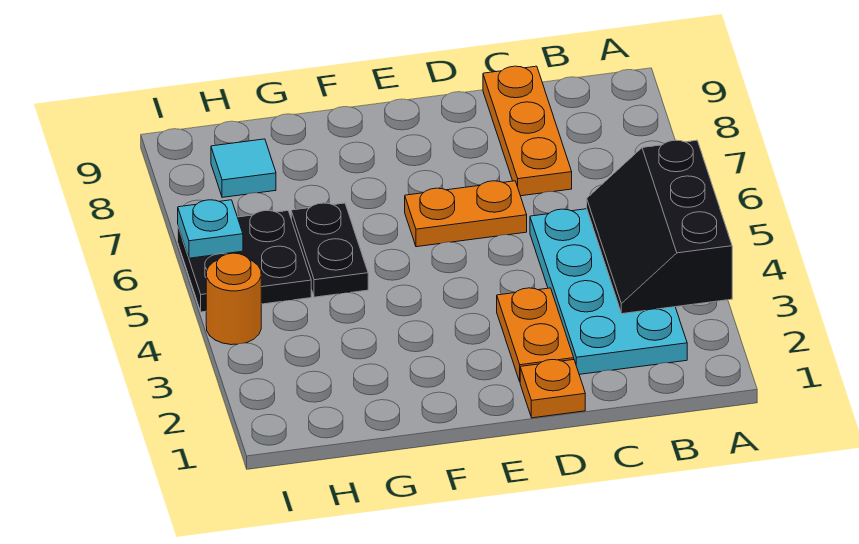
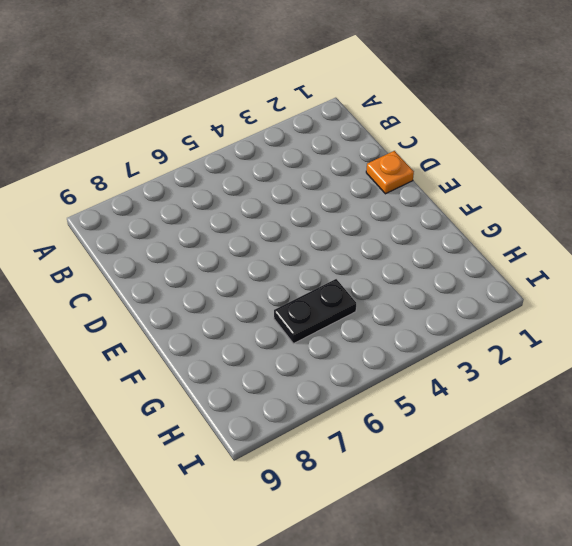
none -> cyan 2x4 plate [530,209,687,374]
none -> orange 1x3 plate [483,66,572,196]

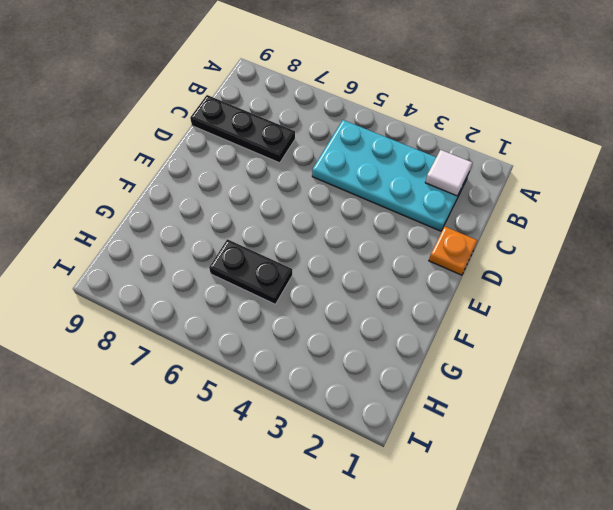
white 1x1 tile [425,150,472,196] -> none
black 1x3 plate [190,95,295,163] -> orange 1x3 plate [483,66,572,196]
none -> orange 1x2 plate [497,288,574,381]
none -> orange 1x2 plate [405,181,527,247]

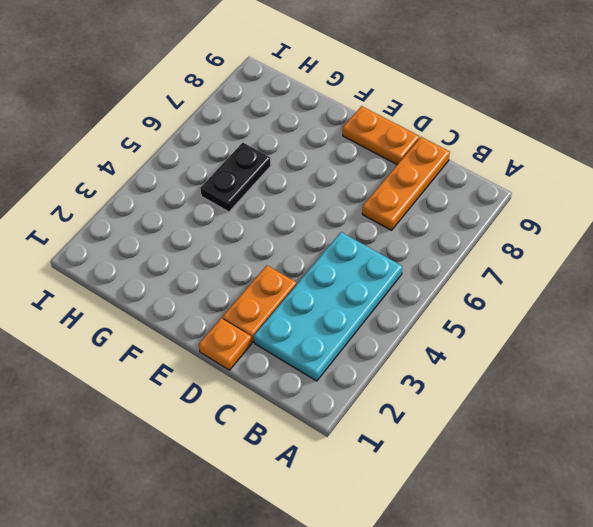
orange 1x2 plate [343,106,419,165] -> orange 1x2 plate moved to [405,181,527,247]
none -> black 2x2 plate [178,211,311,312]
none -> cyan 1x1 tile [211,139,276,197]

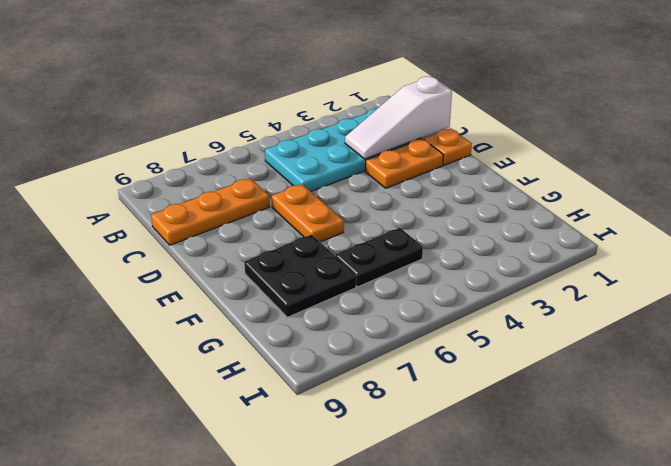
white 1x3 slope [345,77,452,159] -> none
black 2x2 plate [244,235,356,317] -> black 2x2 plate moved to [178,211,311,312]
none -> cyan 1x1 tile [211,139,276,197]
none -> orange 1x1 round brick [206,253,261,345]

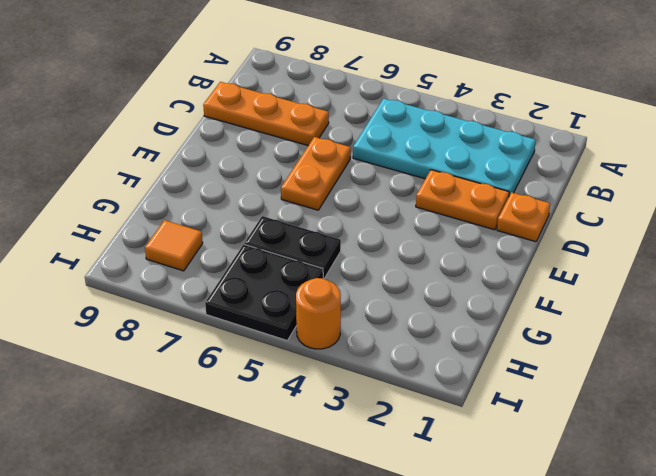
orange 1x1 tile [145,220,203,271] -> cyan 1x1 tile [211,139,276,197]
none -> black 2x3 slope [587,140,732,314]
none -> cyan 1x1 plate [178,200,243,258]

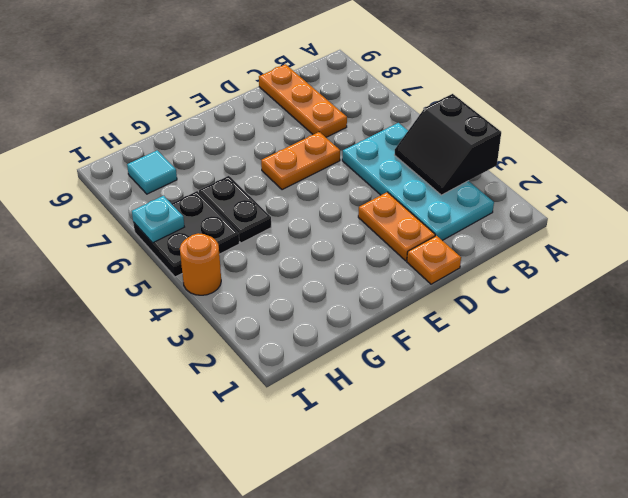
black 2x2 slope [395,94,501,195] -> black 2x3 slope [587,140,732,314]

